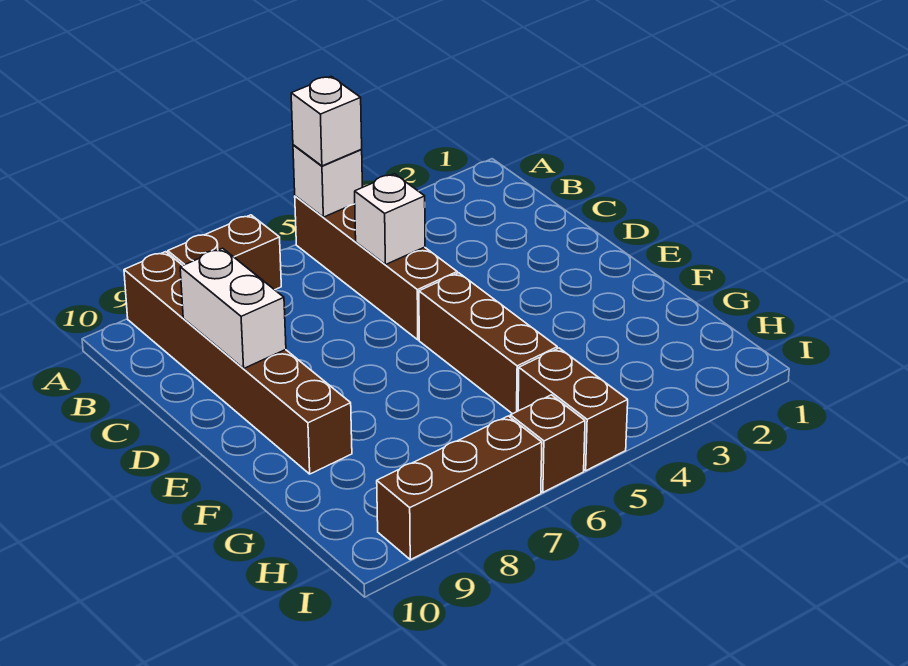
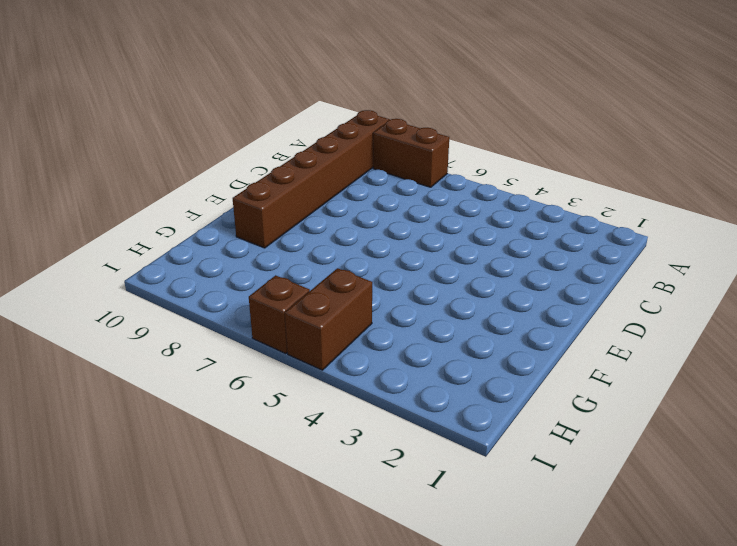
none -> brown 1x4 brick [295,196,457,340]
none -> brown 1x3 brick [419,273,557,414]

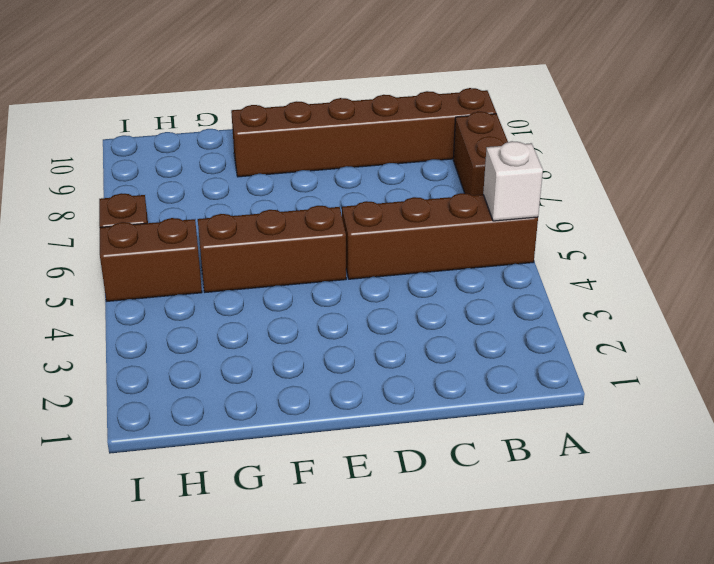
none -> brown 1x3 brick [377,416,542,560]
none -> white 1x1 brick [355,174,425,265]

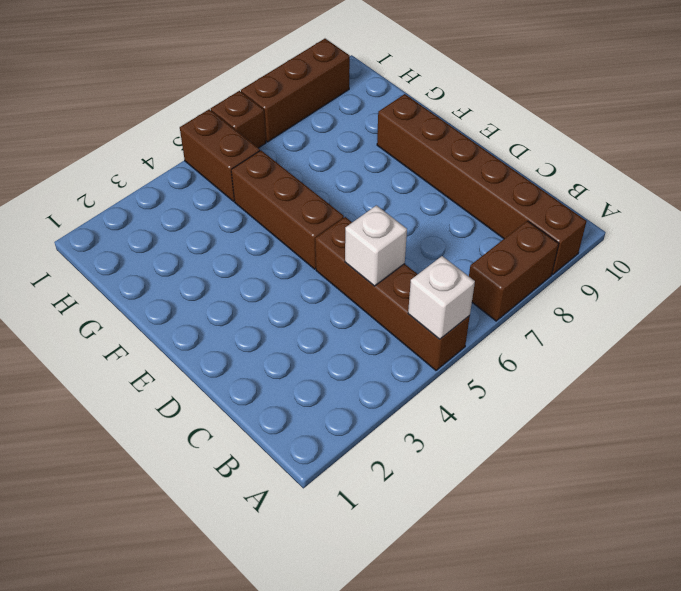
none -> white 1x2 brick [180,248,286,368]
none -> white 1x1 brick [291,77,362,166]

